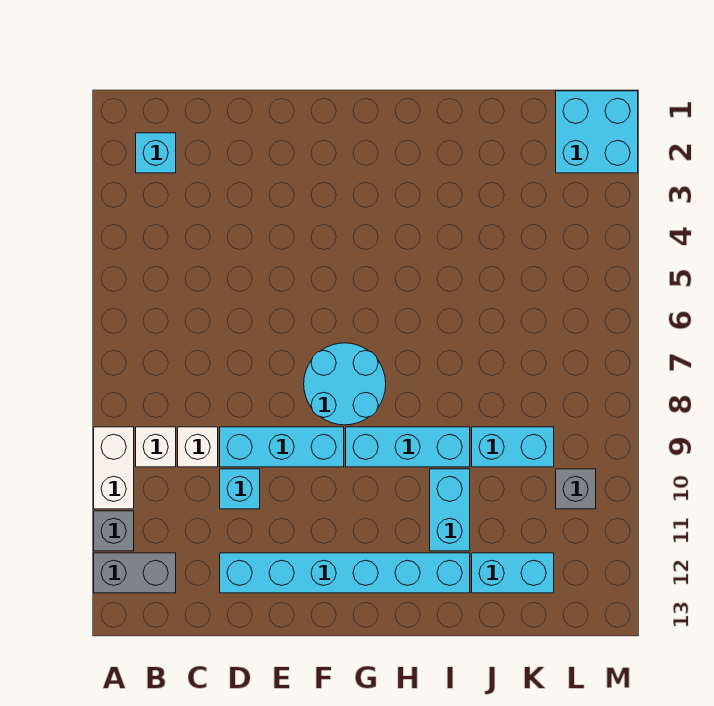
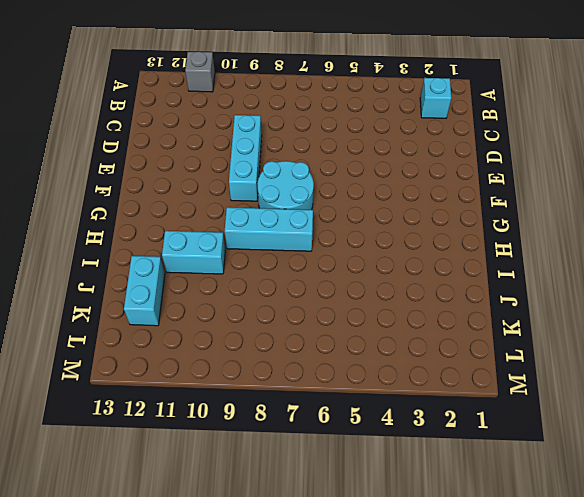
cyan 1x3 brick [225,207,313,251] -> cyan 1x3 brick turned to [346,427,470,467]
none -> white 1x2 brick [94,427,134,509]
none -> grey 1x2 brick [94,553,176,593]
none -> white 1x1 brick [136,427,176,467]

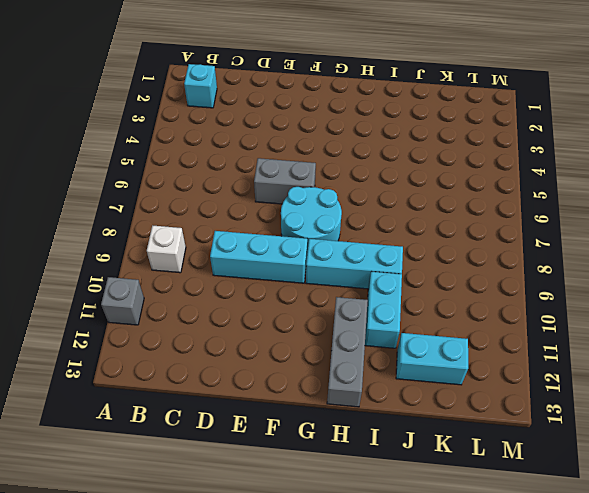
grey 1x2 brick [254,158,316,204] -> grey 1x2 brick moved to [94,553,176,593]
grey 1x3 brick [327,297,368,407] -> cyan 1x6 brick [220,553,470,593]
none -> white 1x2 brick [94,427,134,509]
none -> white 1x1 brick [178,427,218,467]
none -> cyan 1x1 brick [220,469,260,509]

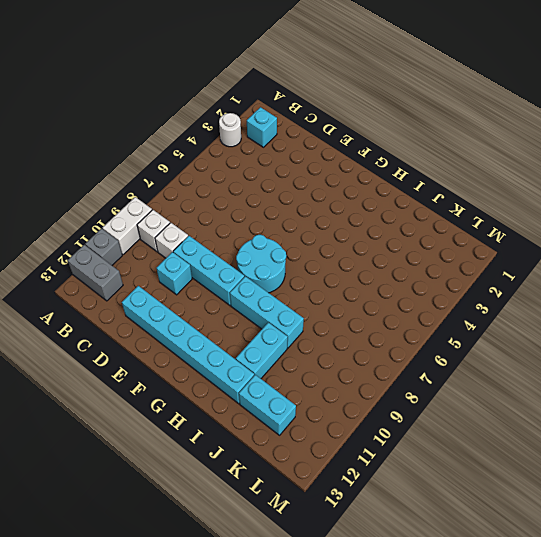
white 1x1 round brick [219,113,241,147] -> none
none -> cyan 1x2 brick [472,427,554,467]
none -> cyan 2x2 brick [556,91,638,173]
none -> grey 1x1 brick [556,469,596,509]

